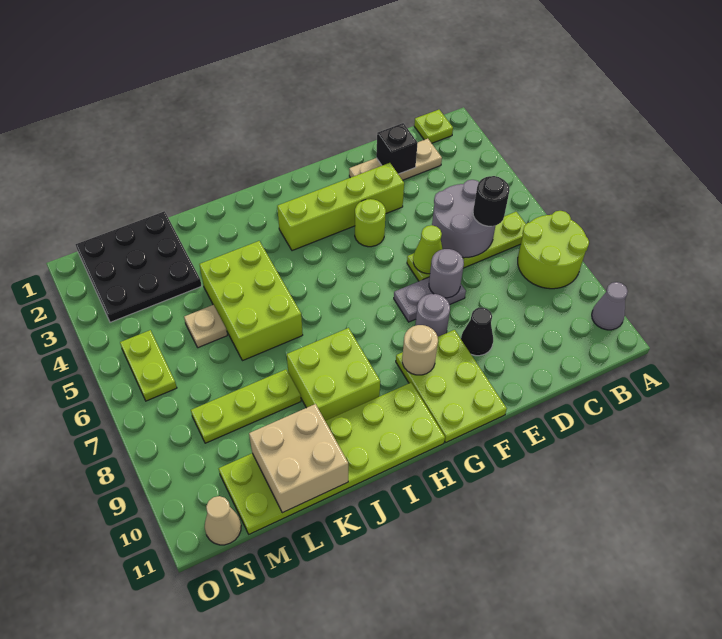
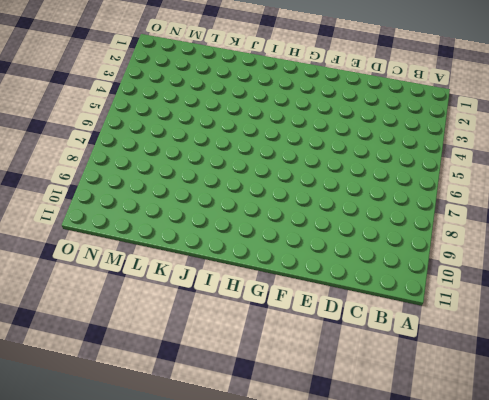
none -> lime 2x2 round brick [518,211,589,289]
none -> grey 1x1 cone [592,282,628,330]
none -> lime 1x1 plate [414,110,453,143]

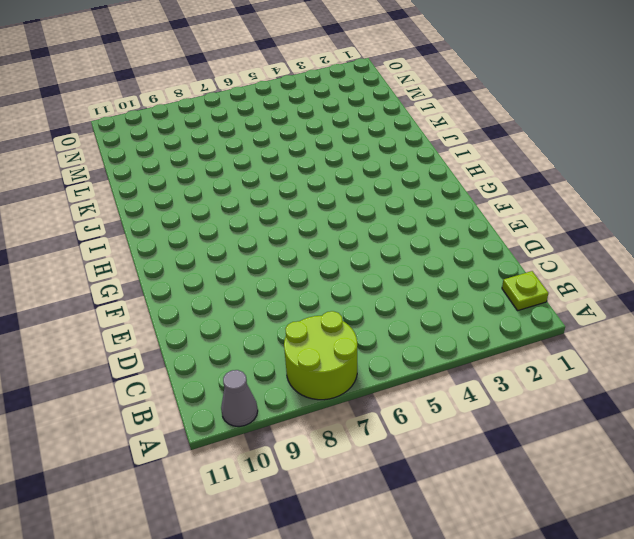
none -> lime 1x4 plate [407,212,526,281]
none -> tan 1x3 plate [349,139,442,180]
none -> lime 1x4 brick [277,163,404,251]

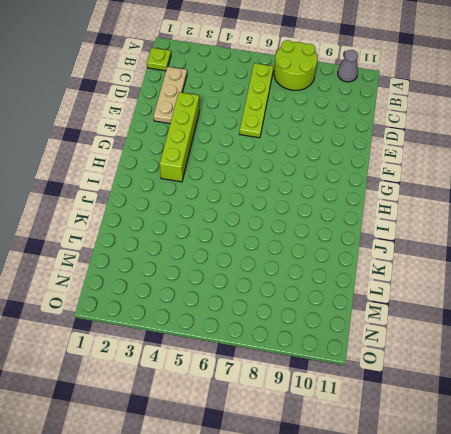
none -> grey 1x2 plate [394,277,466,322]
none -> black 1x1 cone [461,307,493,356]
none -> lime 1x1 round brick [355,199,386,247]

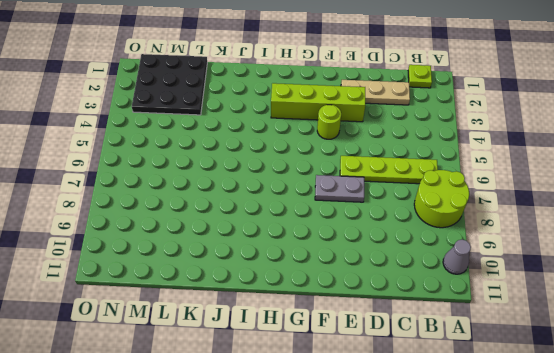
none -> black 1x1 cone [461,307,493,356]
none -> grey 1x1 round brick [415,294,450,337]
none -> lime 2x3 plate [396,330,507,442]

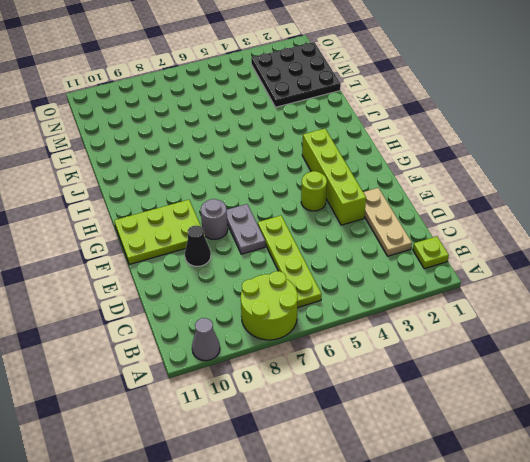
none -> lime 2x6 plate [219,383,445,534]
none -> lime 2x2 brick [287,328,380,421]
none -> lime 2x3 brick [199,241,303,361]

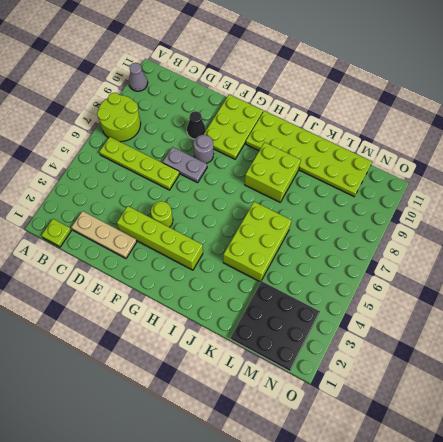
none -> lime 1x3 plate [191,369,301,443]
none -> tan 1x1 plate [184,305,227,348]
none -> lime 1x2 plate [120,330,177,401]

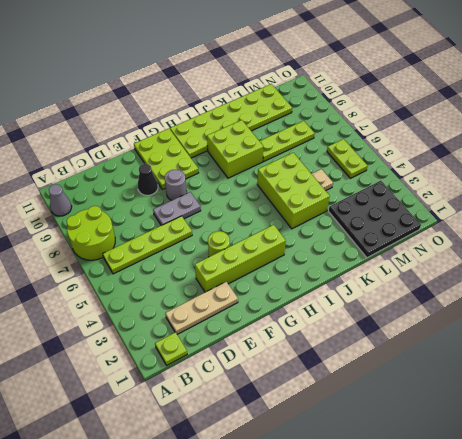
none -> tan 1x1 cone [205,496,241,545]
none -> grey 2x2 round brick [432,180,496,258]
none -> black 1x1 brick [376,123,418,174]

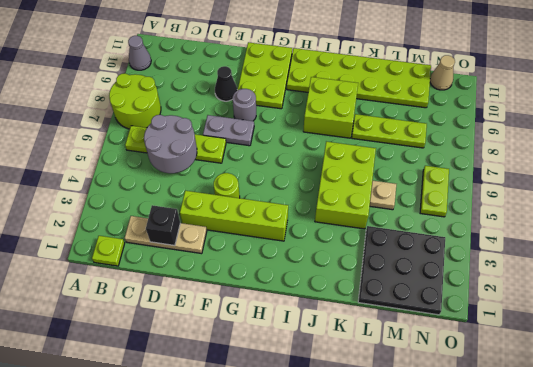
none -> lime 1x1 cone [413,225,443,274]
none -> grey 1x1 round brick [429,249,464,298]
none -> tan 1x1 round brick [402,325,438,375]

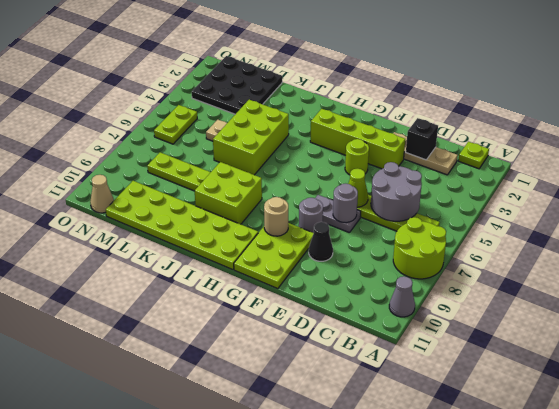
none -> tan 2x2 brick [249,404,348,513]
none -> black 1x1 round brick [473,176,510,226]

